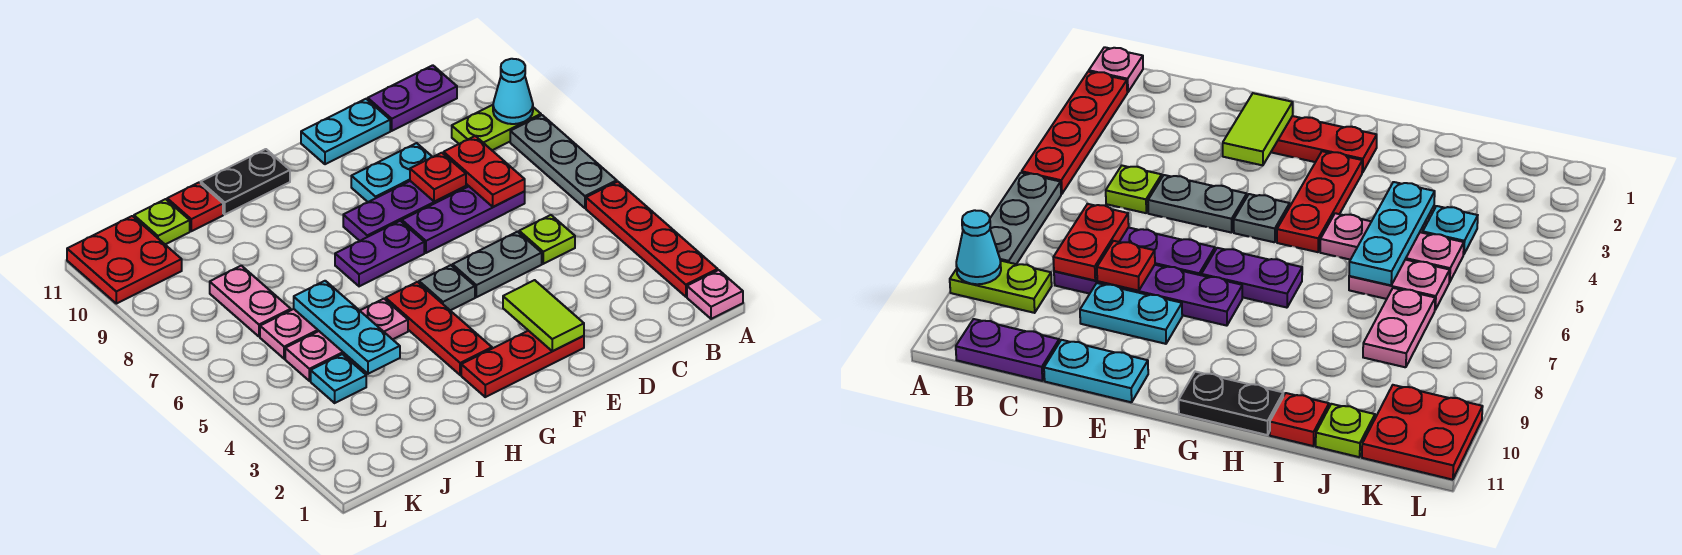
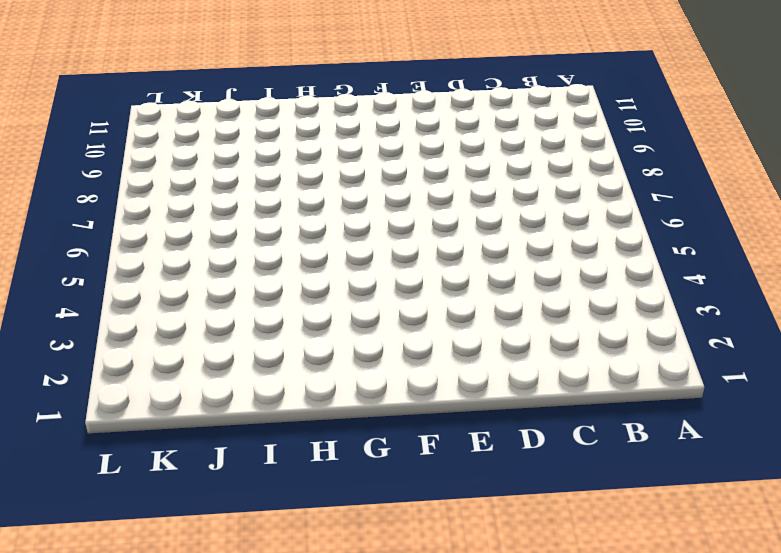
none -> pink 1x1 plate [687,270,743,319]
none -> red 1x4 plate [586,182,718,297]
none -> grey 1x3 plate [510,115,617,208]

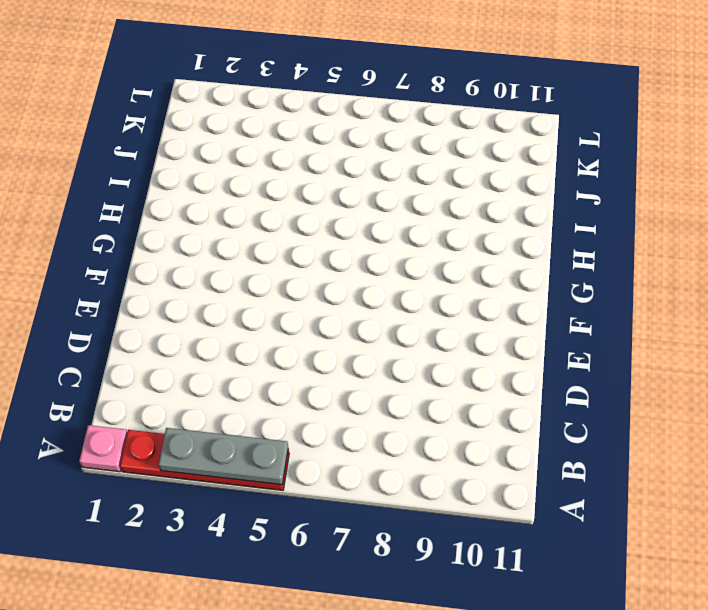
grey 1x3 plate [158,428,288,485] -> grey 1x3 plate moved to [510,115,617,208]
none -> lime 1x2 plate [452,105,541,150]
none -> purple 1x2 plate [368,65,457,131]
none -> lime 1x1 plate [519,215,575,264]

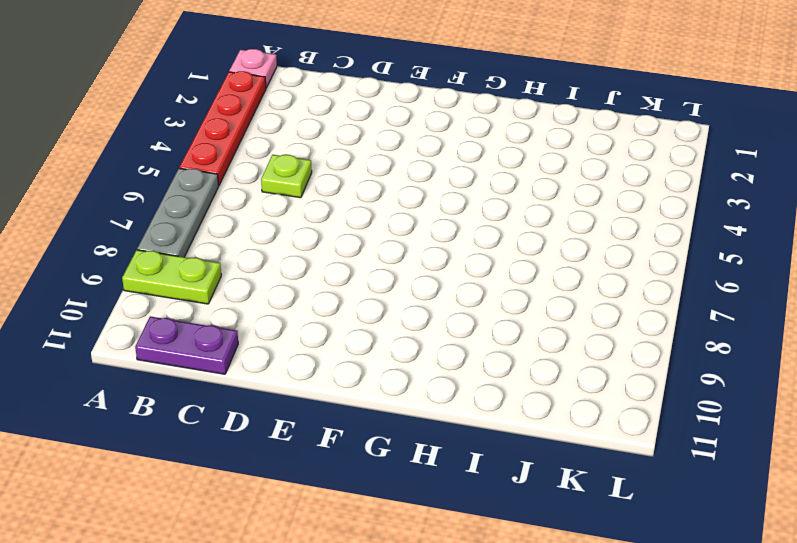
none -> purple 1x3 plate [402,187,525,253]
none -> purple 1x4 plate [343,181,469,241]
none -> grey 1x2 plate [452,232,542,297]

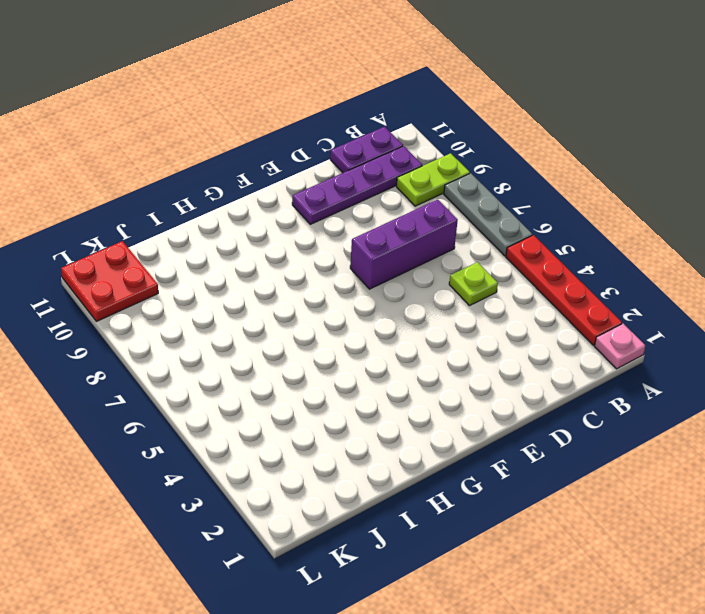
purple 1x4 plate [292,146,422,224] -> purple 1x4 plate moved to [343,181,469,241]
purple 1x3 brick [350,199,458,289] -> purple 1x3 plate [402,187,525,253]
none -> grey 1x2 plate [452,232,542,297]
none -> cyan 1x2 plate [351,143,432,202]
none -> cyan 1x2 plate [301,99,390,164]

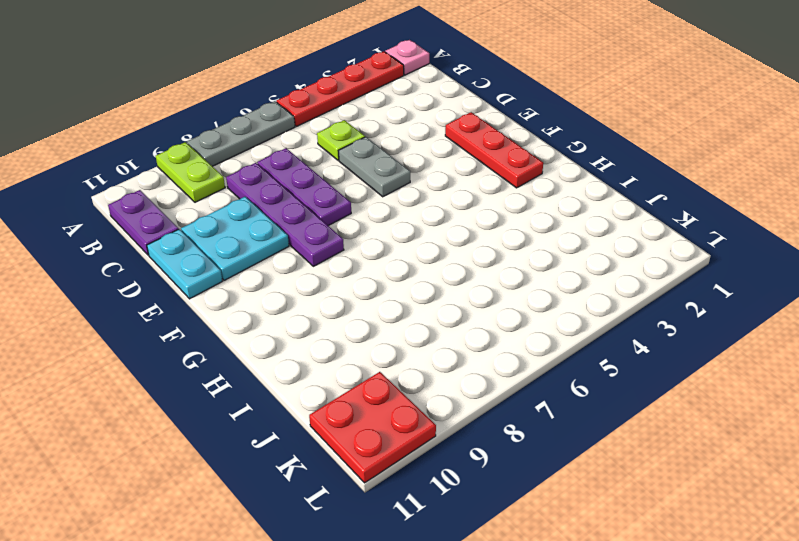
cyan 2x2 plate [181,197,289,281] -> cyan 1x2 plate [351,143,432,202]
none -> grey 1x1 plate [419,265,475,310]
none -> purple 1x2 plate [335,221,424,286]
none -> red 1x3 plate [386,282,492,375]

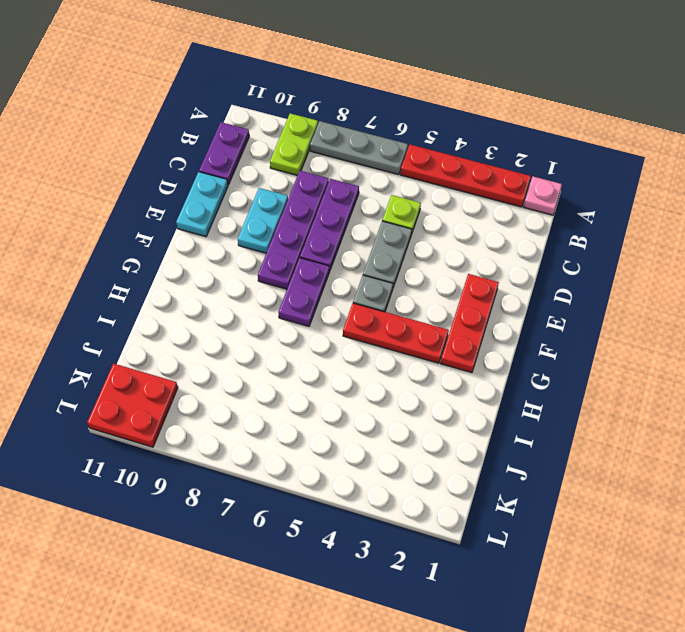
none -> black 1x2 plate [201,149,290,214]
none -> pink 1x3 plate [285,299,408,381]
none -> pink 1x2 plate [260,309,318,359]

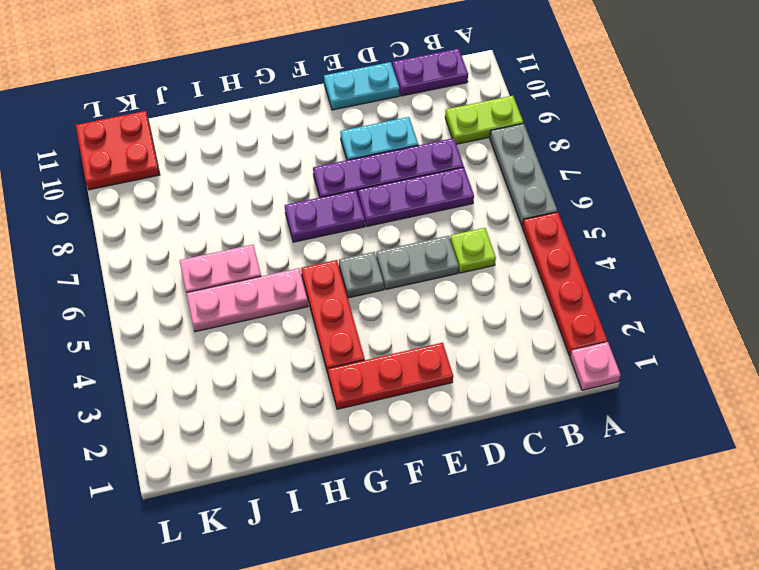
none -> black 1x2 plate [201,149,290,214]
none -> red 1x1 plate [167,183,223,231]
none -> cyan 1x1 plate [311,354,366,403]

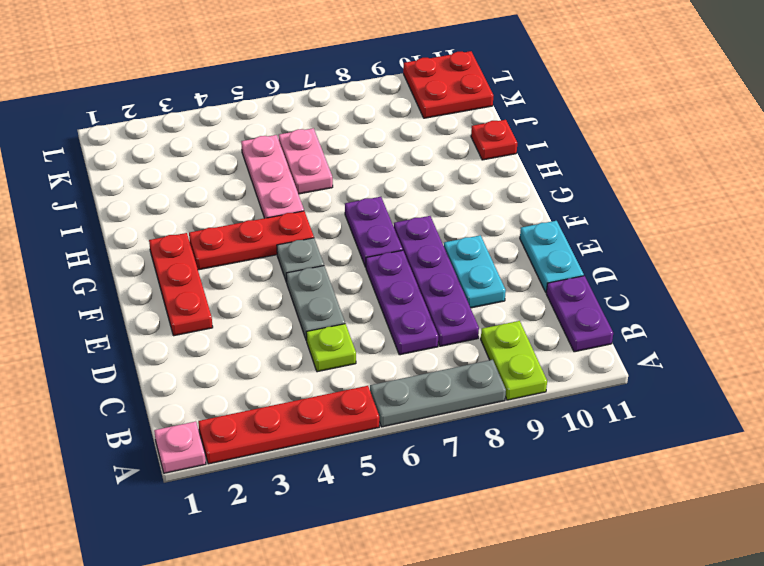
none -> black 1x2 plate [201,149,290,214]
none -> cyan 1x1 plate [311,354,366,403]
none -> pink 1x2 plate [210,266,291,337]

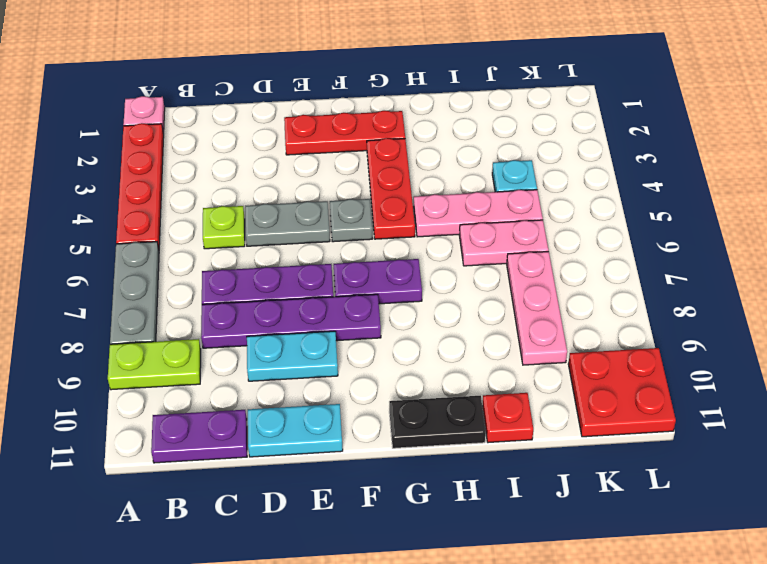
pink 1x3 plate [507,252,567,365] -> pink 1x2 plate [210,266,291,337]
none -> lime 1x1 plate [134,199,190,244]
none -> cyan 1x1 cone [493,59,533,124]
none -> red 1x2 plate [444,136,525,207]

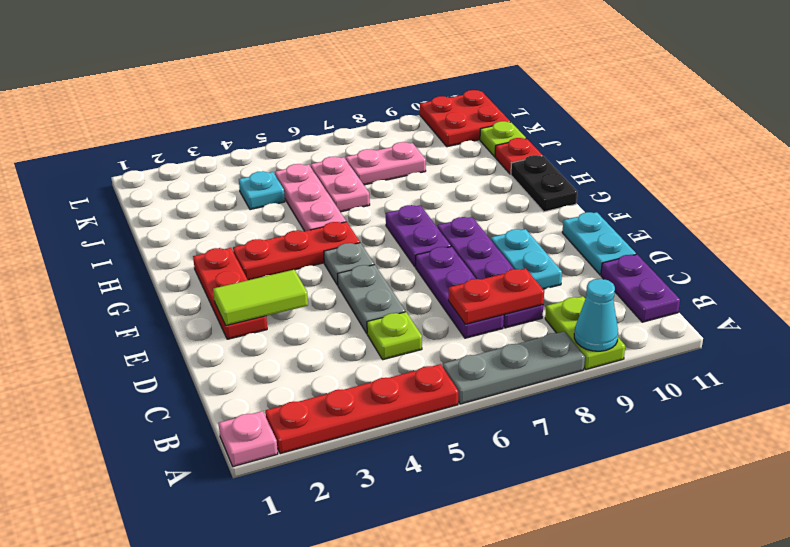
none -> red 1x1 plate [410,153,466,202]
none -> cyan 1x3 plate [294,281,400,374]

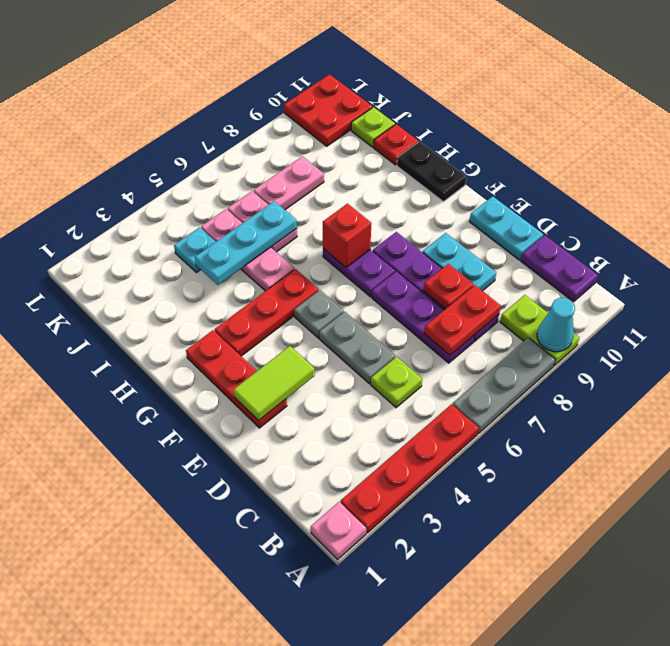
red 1x1 brick [323,204,371,267] -> none

